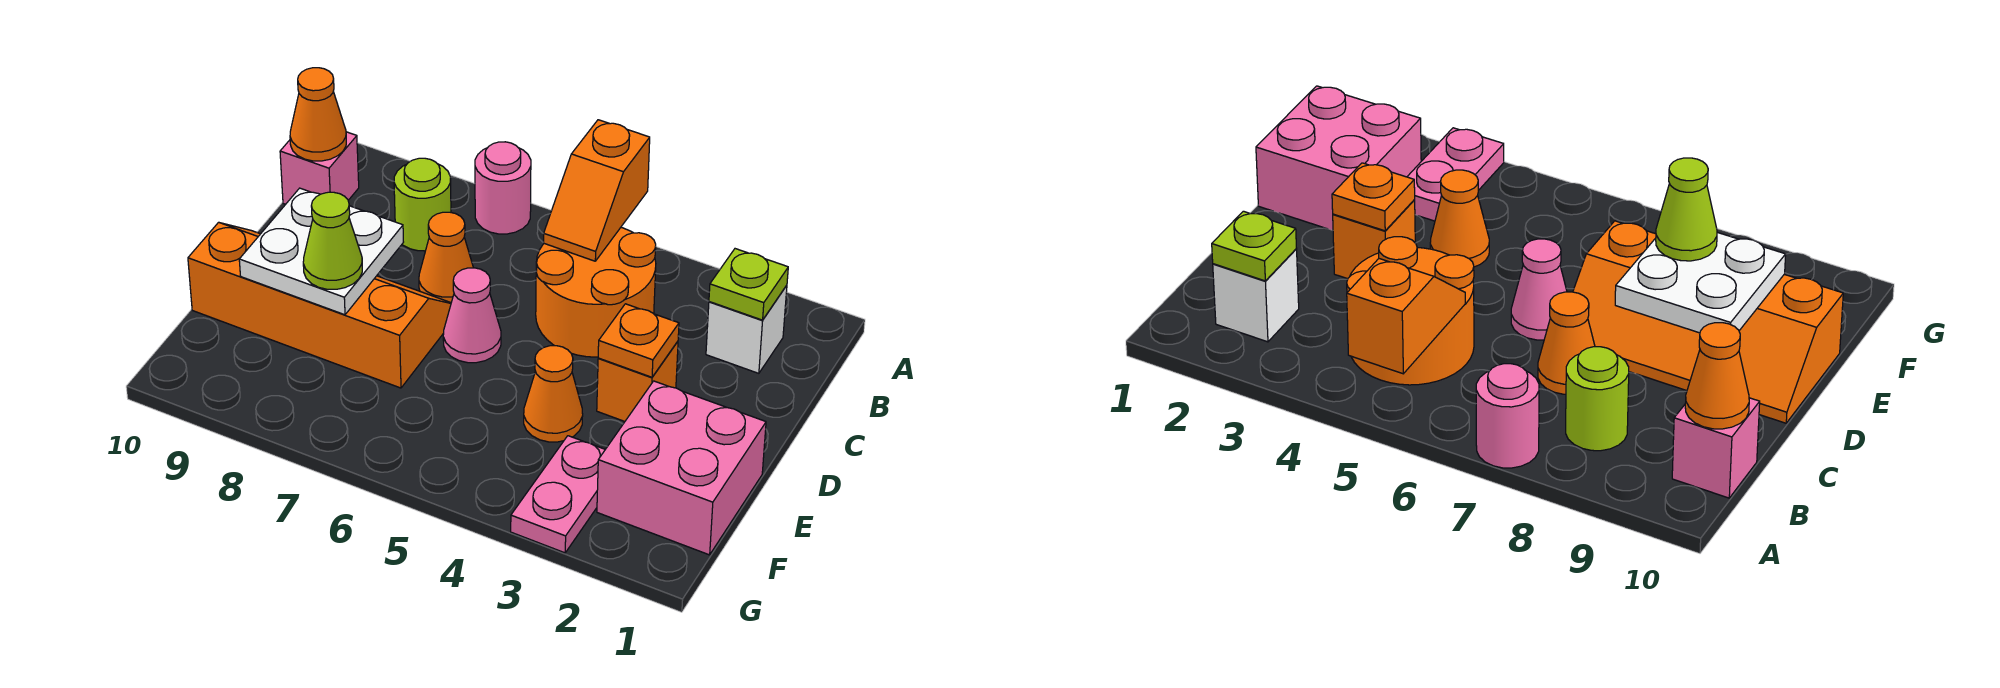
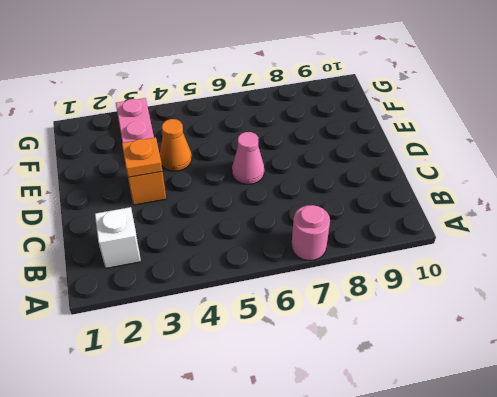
none -> orange 2x2 round brick [536,228,656,357]
none -> lime 1x1 round brick [394,158,451,251]
none -> pink 1x1 brick [280,132,359,204]

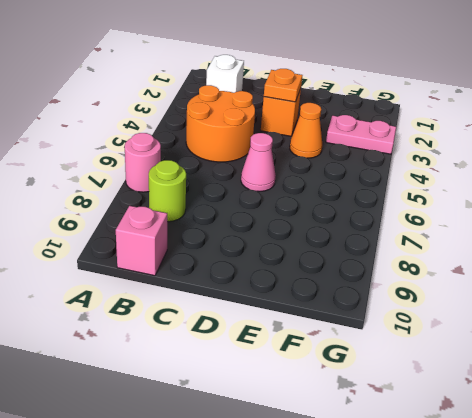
none -> orange 1x1 cone [419,212,473,302]
none -> orange 2x4 slope [188,222,451,388]
none -> pink 2x2 brick [597,381,766,555]

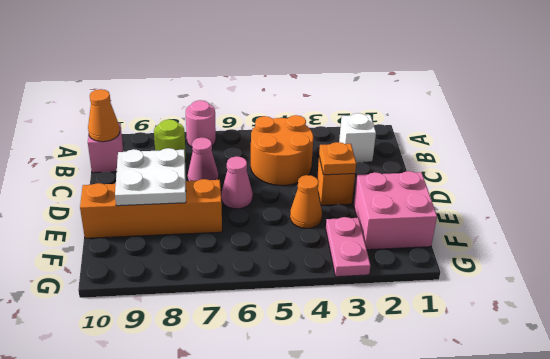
pink 1x1 cone [188,137,218,181] -> orange 1x1 cone [419,212,473,302]
none -> orange 1x2 slope [544,120,650,261]
none -> lime 1x1 plate [709,249,788,320]
none -> lime 1x1 cone [303,192,362,289]

